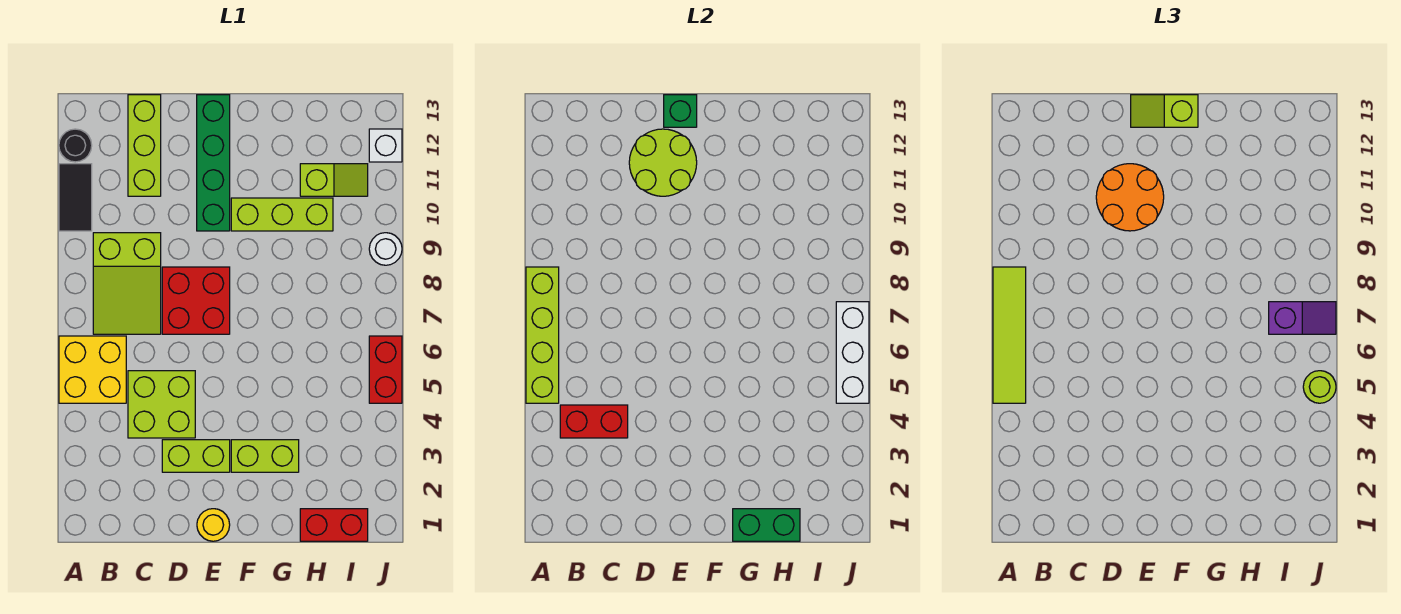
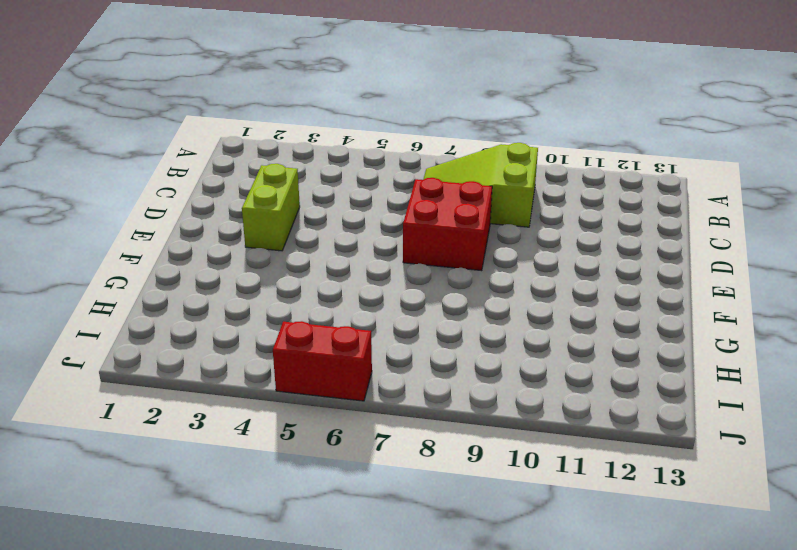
none -> yellow 2x2 brick [59,336,126,403]
none -> black 1x2 tile [59,164,92,231]
none -> black 1x1 round brick [59,129,92,162]

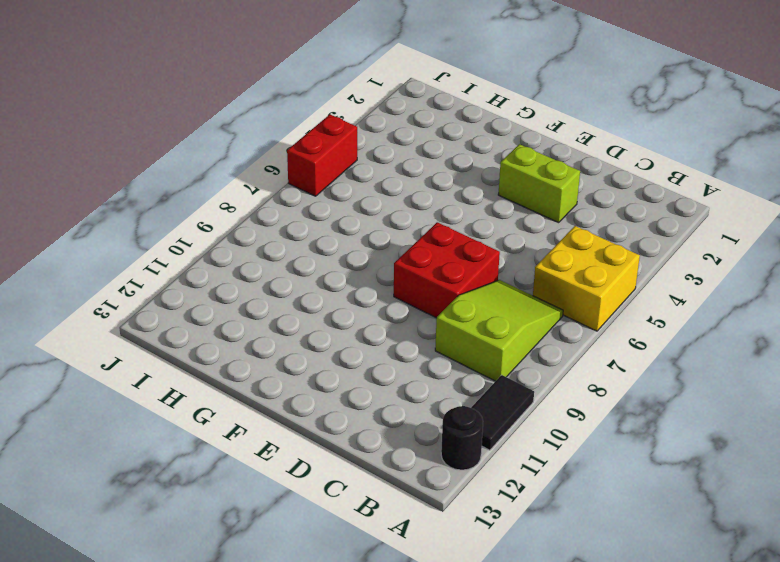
none -> lime 2x2 brick [128,371,195,438]
none -> lime 1x3 brick [128,95,161,196]
none -> yellow 1x1 round brick [197,509,230,541]

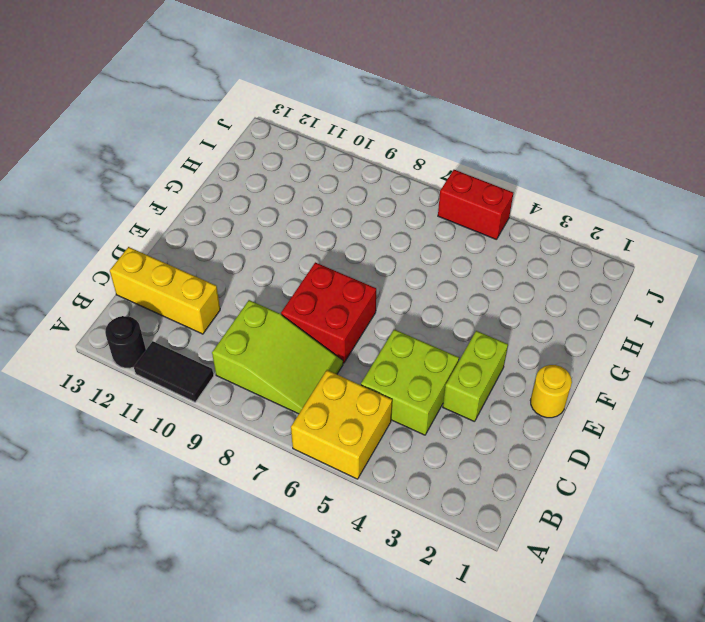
yellow 1x3 brick [110,247,220,334] -> lime 1x3 brick [128,95,161,196]
none -> green 1x4 brick [197,95,230,231]
none -> lime 1x2 brick [231,440,299,472]
none -> lime 1x3 brick [231,198,333,231]

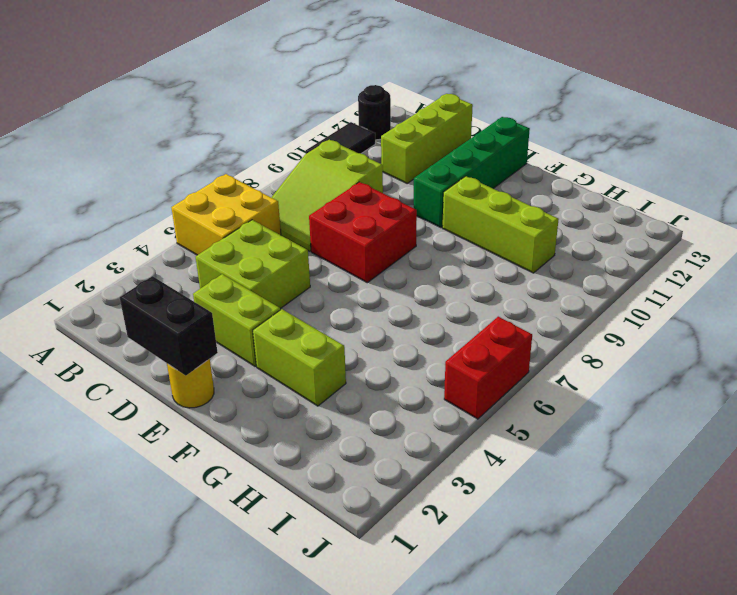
black 1x2 brick [120,276,218,375] -> none
none -> red 1x2 brick [300,509,368,541]
none -> lime 1x2 slope [300,164,368,196]
none -> white 1x1 round brick [369,233,402,265]

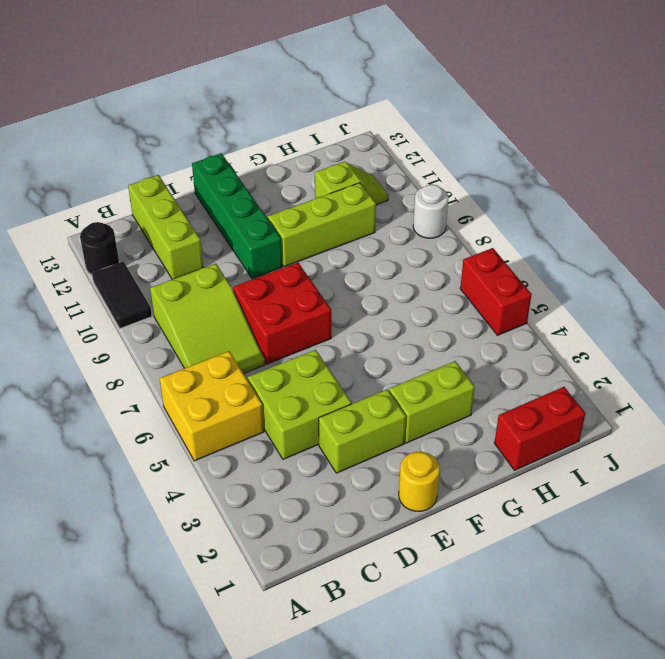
none -> white 1x1 brick [369,129,402,162]
none -> lime 1x4 brick [526,267,559,403]
none -> red 1x2 brick [560,405,628,438]

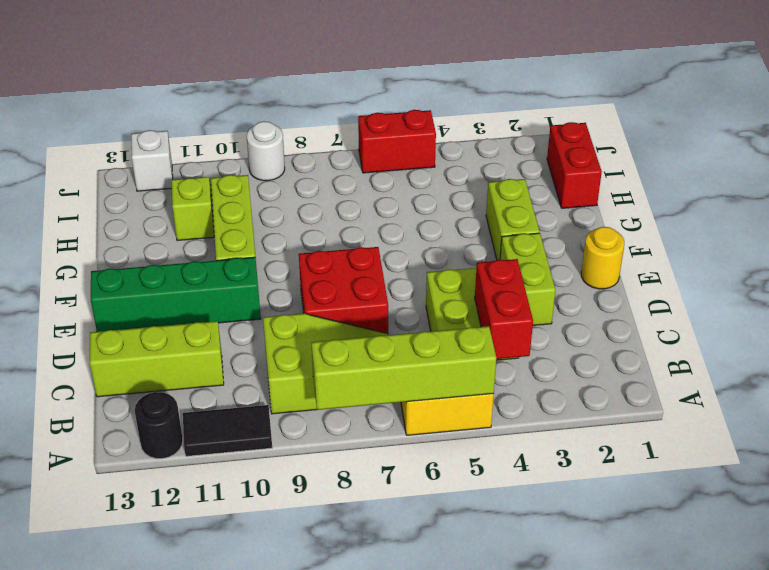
none -> lime 2x2 round brick [629,129,697,196]
none -> green 1x1 brick [664,95,697,127]
none -> green 1x2 brick [733,509,800,541]

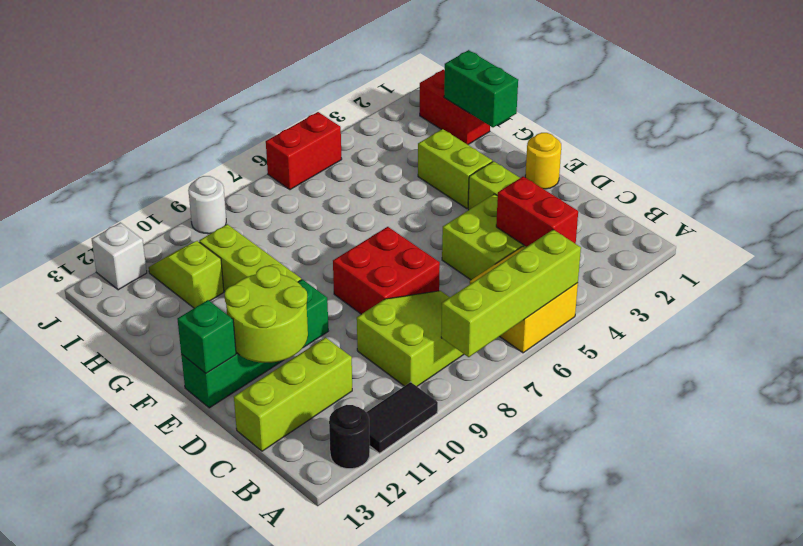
none -> white 1x3 brick [836,302,869,403]
none -> lime 1x4 tile [993,267,1026,403]
none -> orange 2x2 round brick [1096,164,1164,231]

